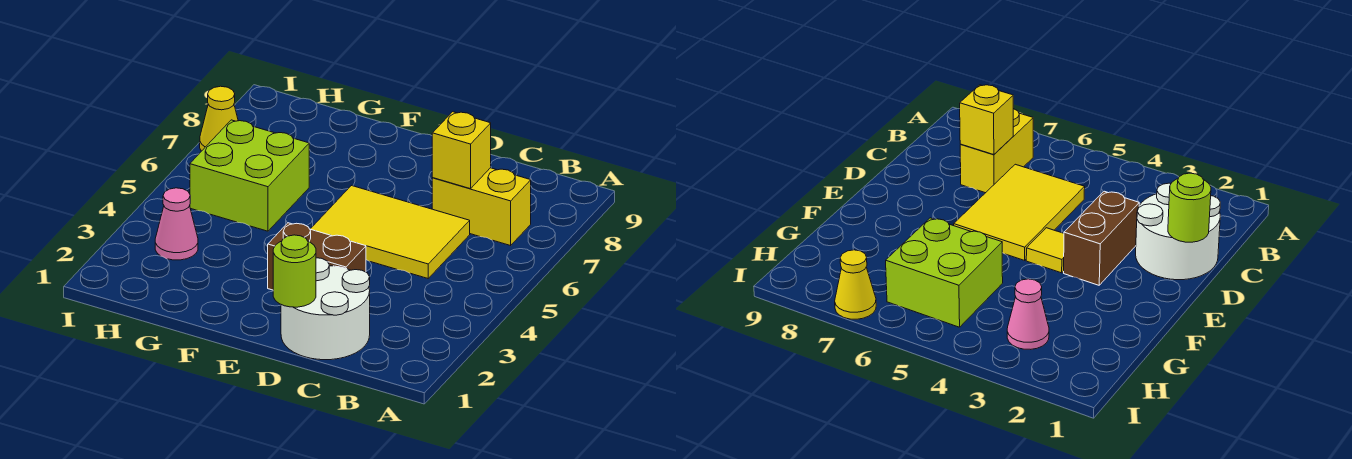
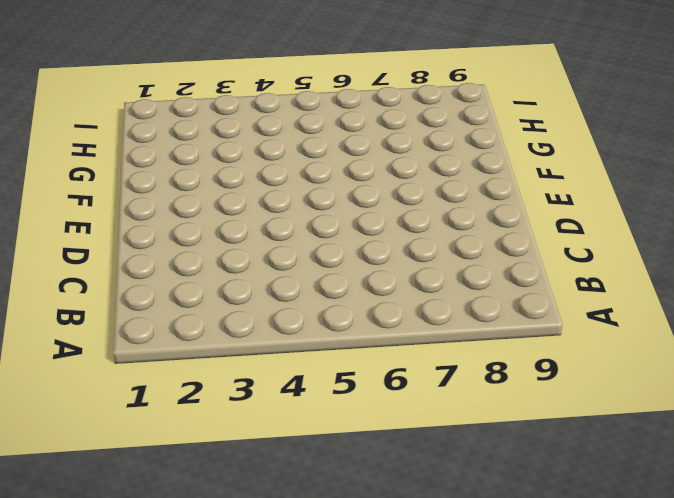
none -> yellow 1x2 brick [432,168,531,246]
none -> white 2x2 round brick [281,258,370,360]

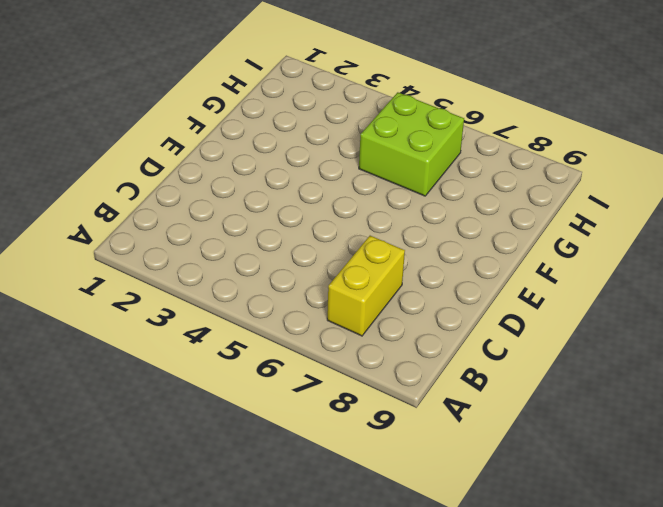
none -> white 2x2 round brick [281,258,370,360]
none -> yellow 2x3 tile [311,186,470,278]

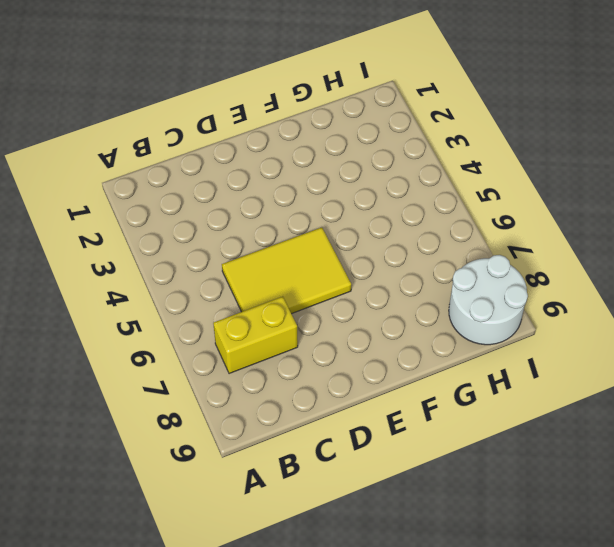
white 2x2 round brick [449,255,528,345] -> white 2x2 round brick moved to [281,258,370,360]
none -> brown 1x2 brick [268,223,366,290]
none -> yellow 1x1 tile [1026,228,1064,273]

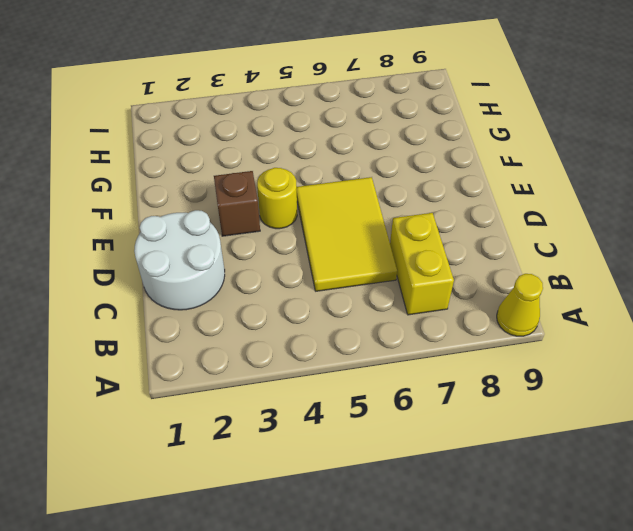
yellow 1x1 cone [497,274,543,336] -> yellow 1x1 cone moved to [200,86,238,151]
brown 1x1 brick [214,171,260,236] -> brown 1x2 brick [268,223,366,290]
yellow 1x1 round brick [257,168,297,229] -> yellow 1x1 tile [1026,228,1064,273]
none -> lime 2x2 brick [190,120,309,231]
none -> pink 1x1 cone [155,188,198,260]

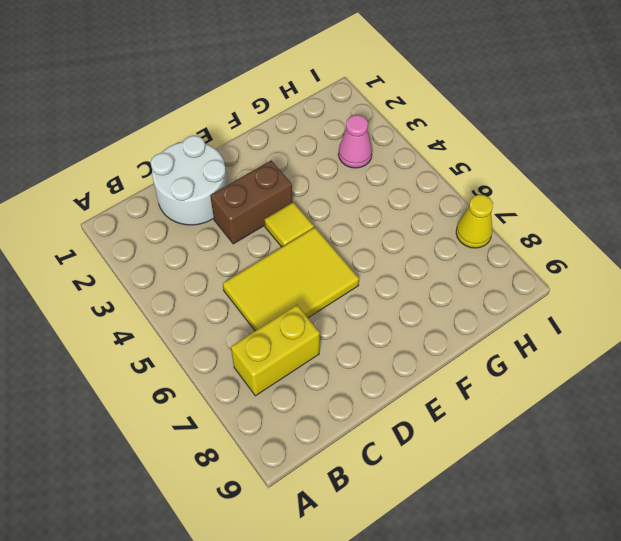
none -> lime 2x2 brick [190,120,309,231]
none -> yellow 1x1 brick [432,112,491,189]

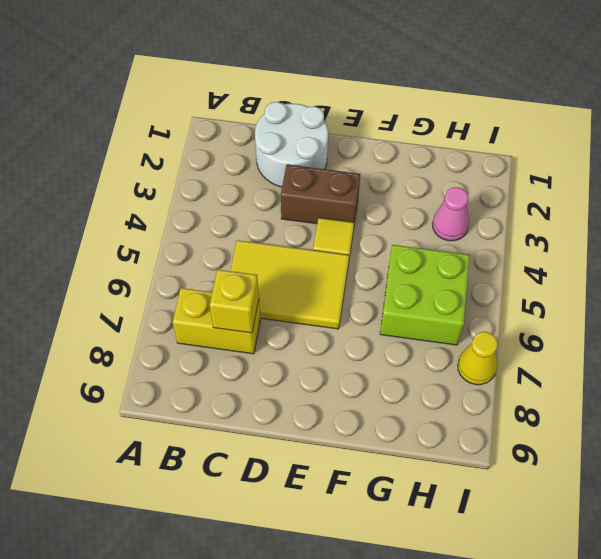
none -> lime 1x1 round brick [273,235,316,307]

